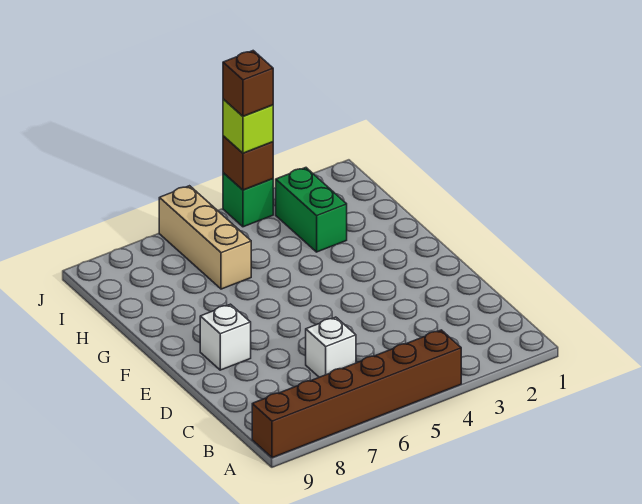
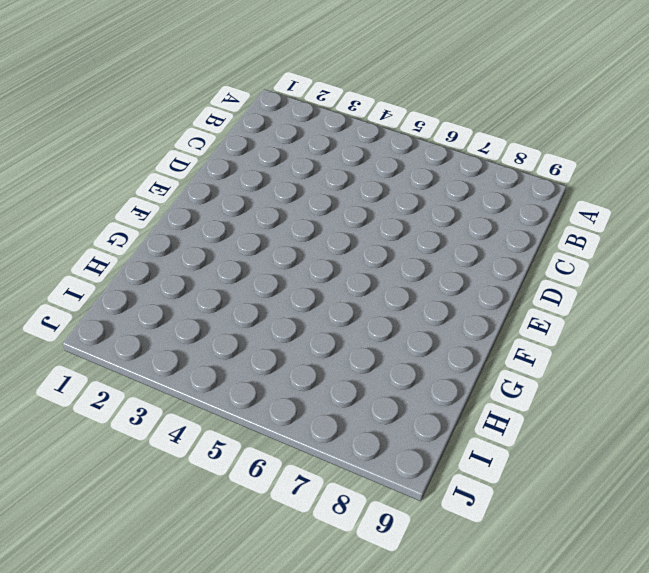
none -> brown 1x6 brick [252,330,461,458]
none -> white 1x1 brick [306,317,356,377]

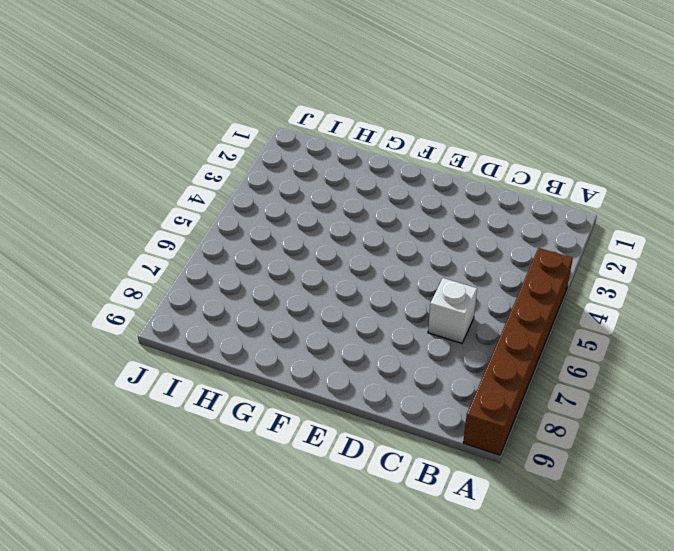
none -> white 1x1 brick [200,304,251,370]
none -> green 1x2 brick [276,168,347,252]

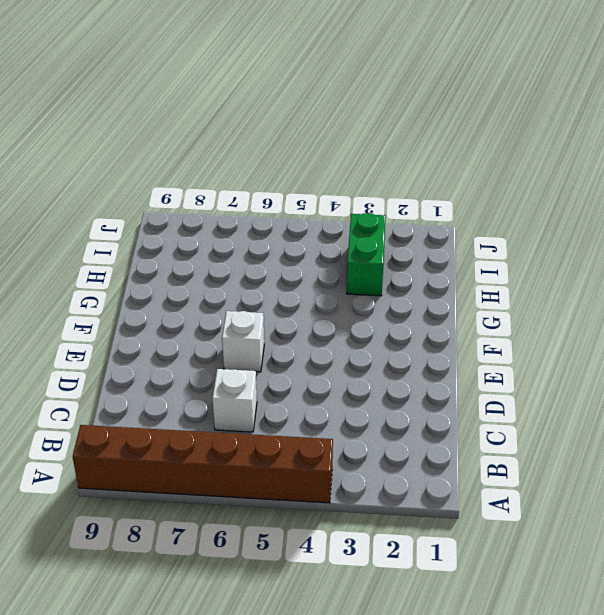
white 1x1 brick [222,311,264,372] -> white 1x1 brick moved to [200,304,251,370]
none -> tan 1x3 brick [159,186,251,289]
none -> green 1x1 brick [223,173,273,227]

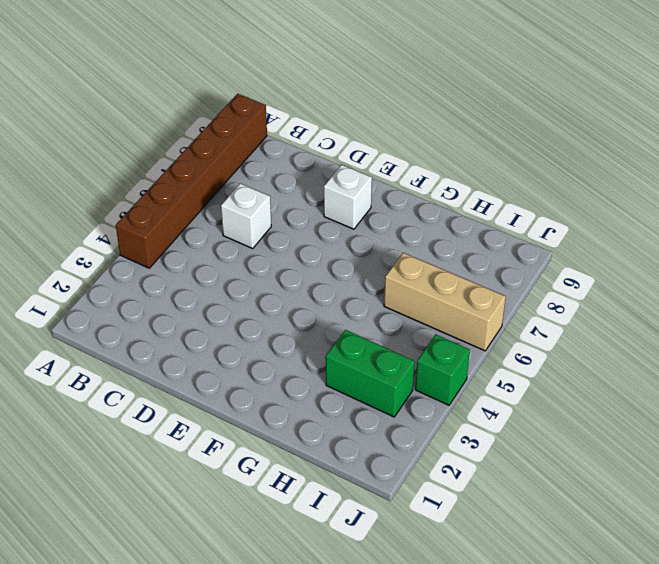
none -> brown 1x1 brick [223,136,273,190]
none -> lime 1x1 brick [223,99,273,153]

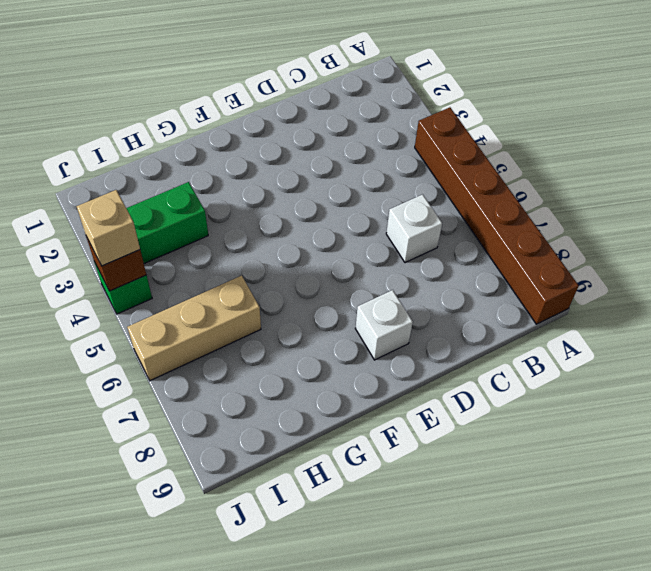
tan 1x1 brick [77,190,140,266] -> lime 1x1 brick [223,99,273,153]
none -> brown 1x1 brick [223,51,273,116]

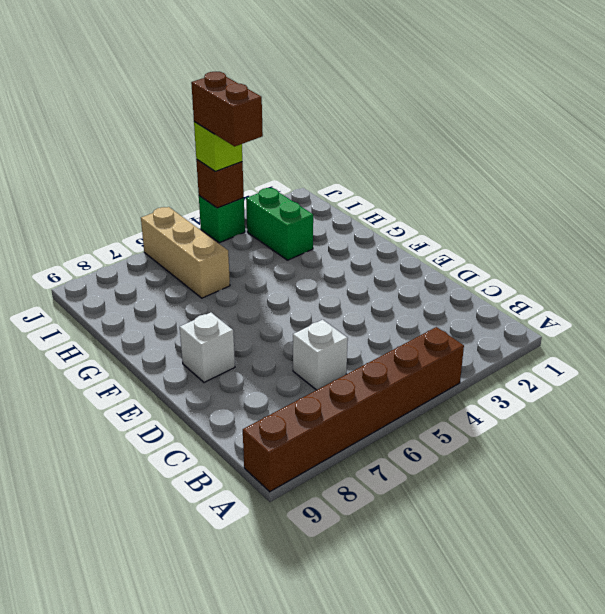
brown 1x2 brick [191,72,263,146] -> brown 1x1 brick [223,51,273,116]

